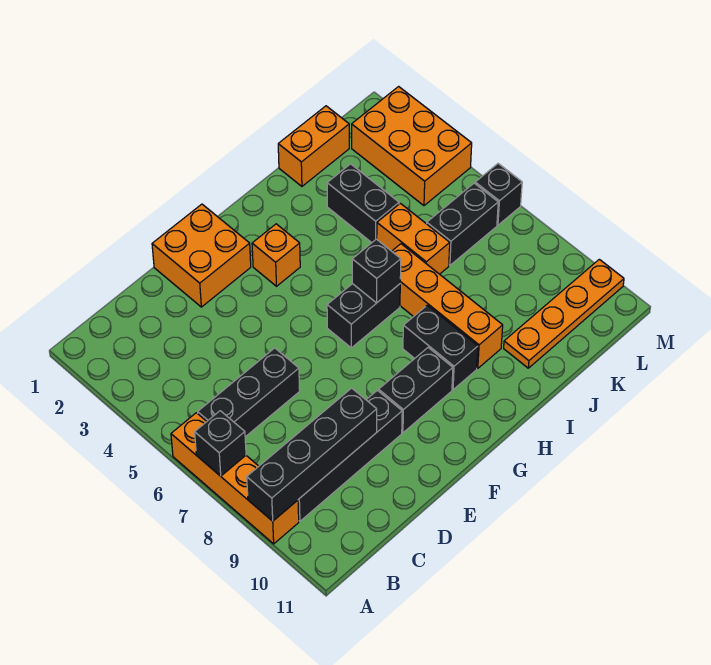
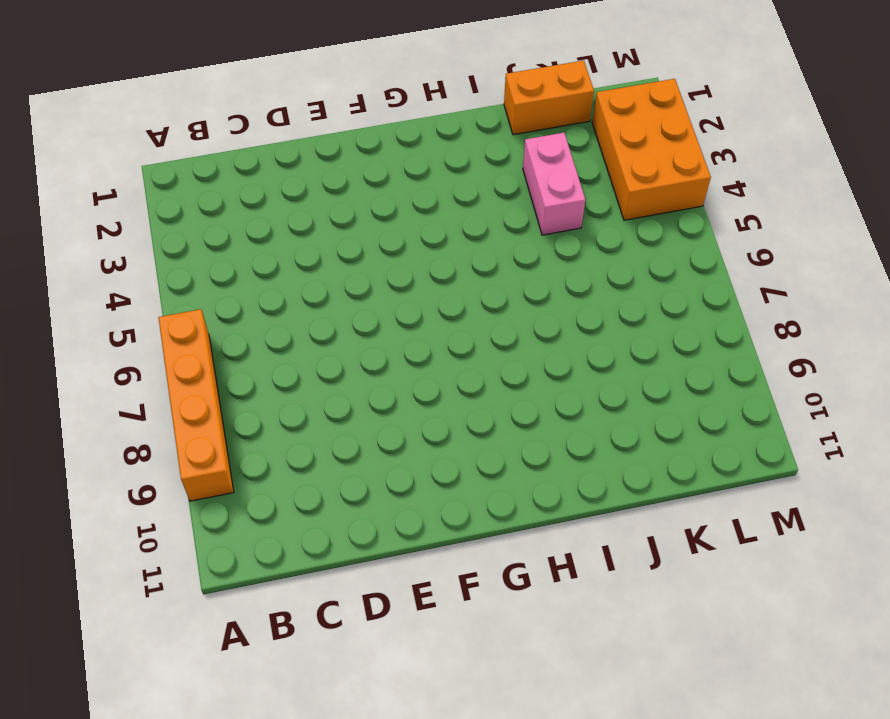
pink 1x2 brick [523,133,585,235] -> black 1x2 brick [327,164,399,243]
none -> black 1x3 brick [198,348,300,437]
none -> black 1x4 brick [298,390,402,521]
none -> orange 2x2 brick [152,204,251,307]

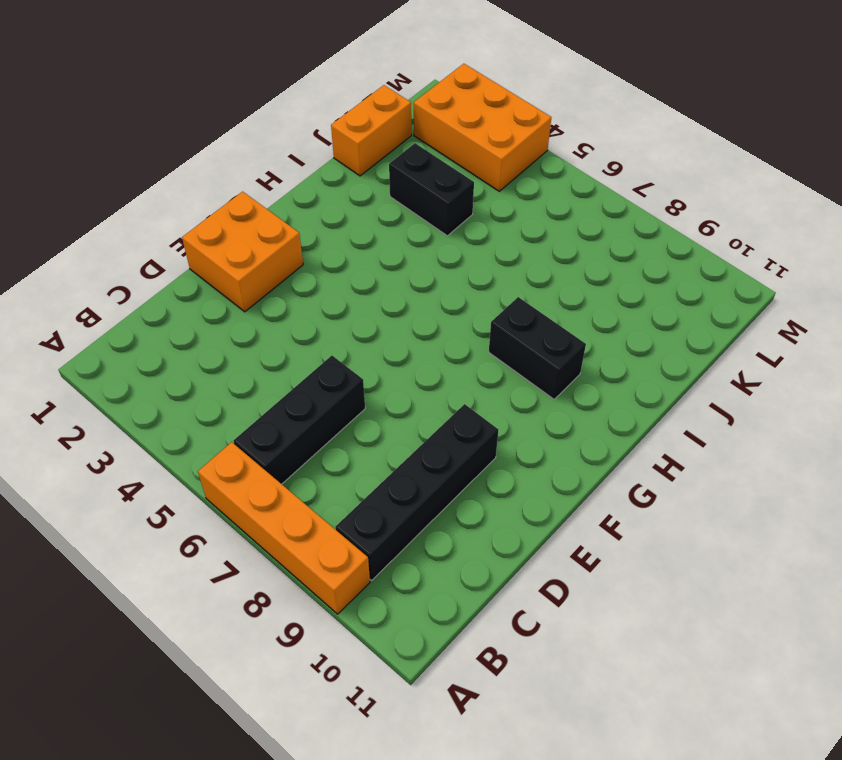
none -> black 1x2 brick [379,348,453,433]
none -> orange 1x1 brick [252,224,300,286]
none -> black 1x2 brick [327,284,400,348]

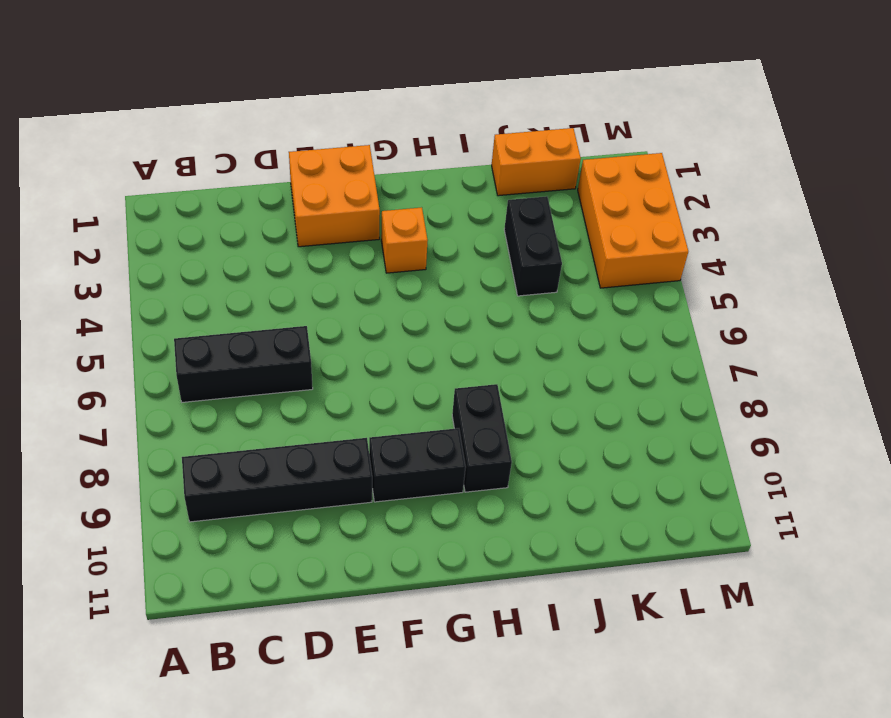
none -> orange 1x4 brick [171,413,299,544]
none -> black 1x2 brick [327,284,400,348]
none -> orange 1x4 brick [392,244,503,368]

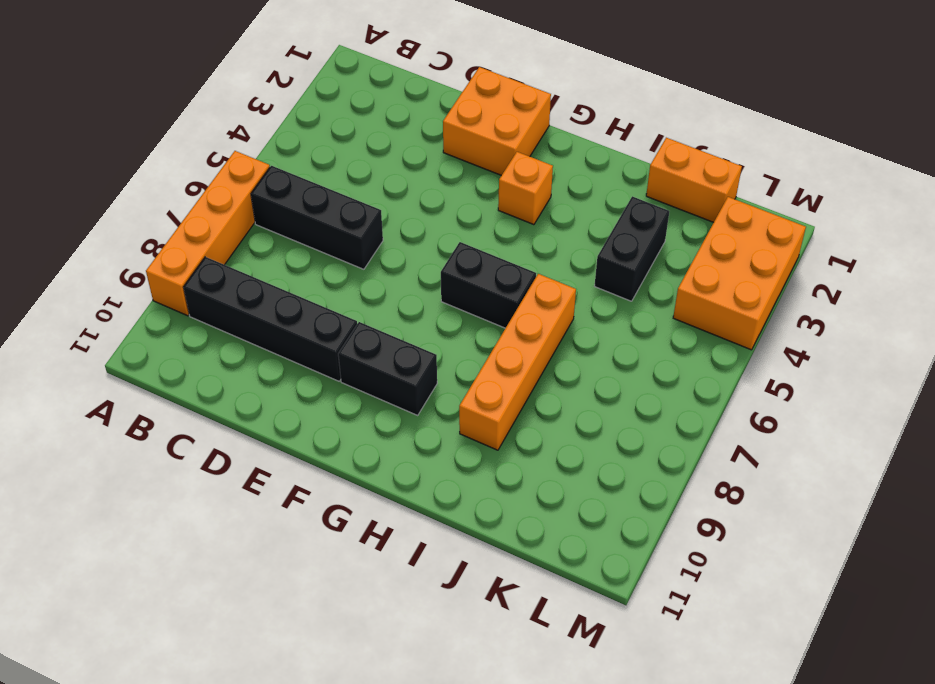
none -> black 1x2 brick [403,305,478,390]
none -> orange 1x2 brick [377,203,450,274]
none -> orange 1x4 plate [504,259,624,368]

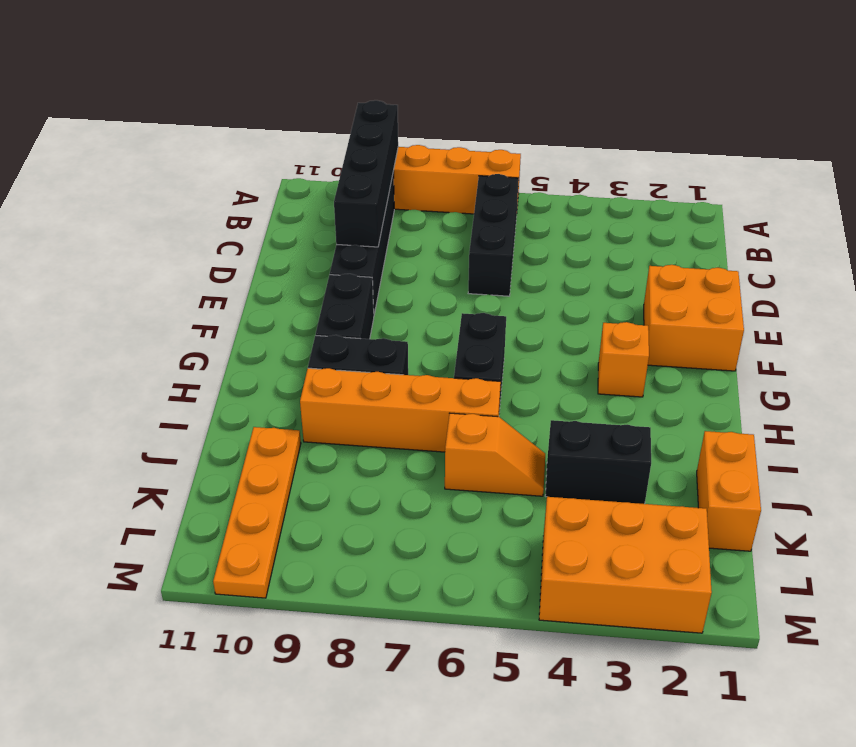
orange 1x2 slope [445,413,545,496] -> orange 1x2 brick [377,203,450,274]
none -> black 1x2 brick [427,183,498,265]
none -> black 1x1 brick [475,164,522,225]
none -> black 1x1 brick [195,411,246,476]

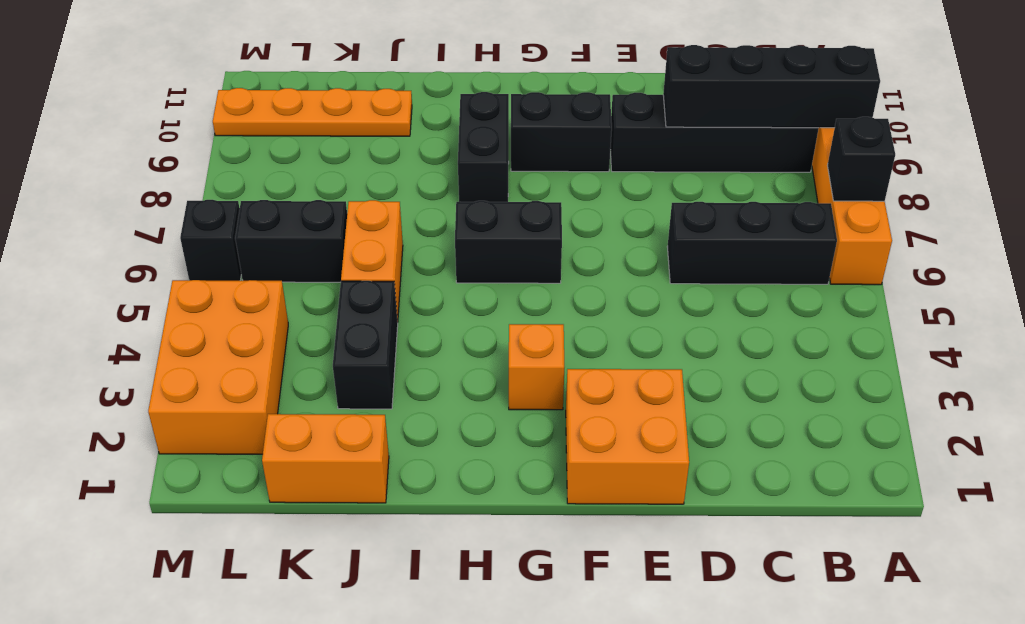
none -> orange 1x4 brick [392,244,503,368]
none -> black 1x1 brick [352,239,401,303]

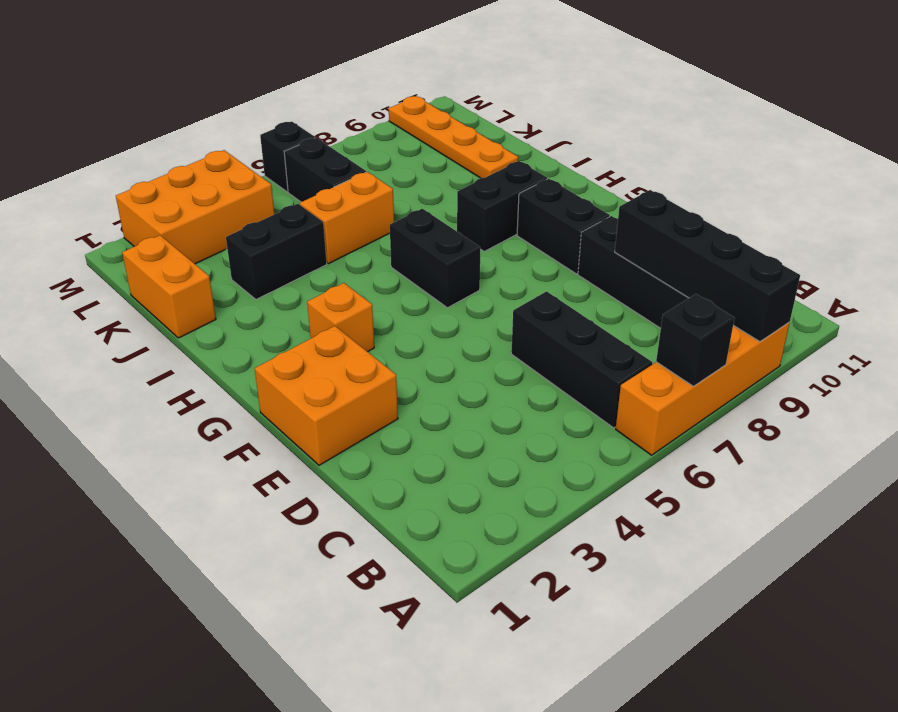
none -> orange 1x4 brick [392,244,503,368]
none -> black 1x1 brick [352,239,401,303]

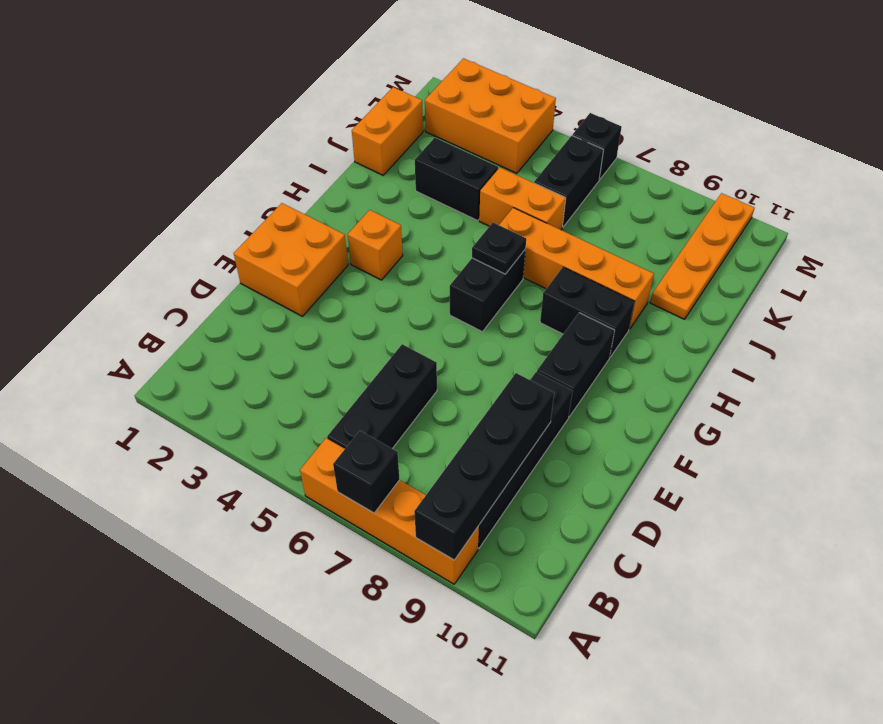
black 1x1 plate [472,223,526,274] -> black 1x1 brick [352,239,401,303]

